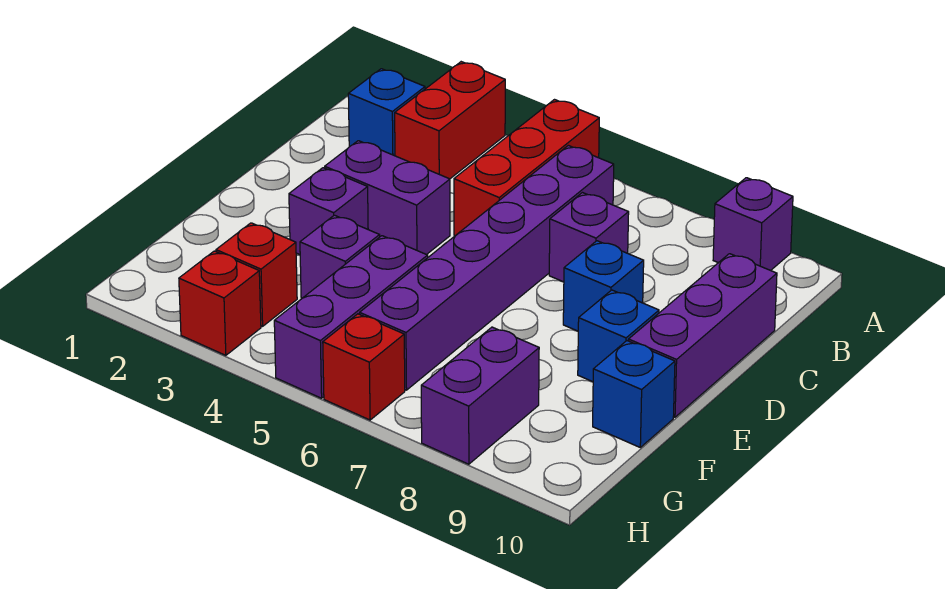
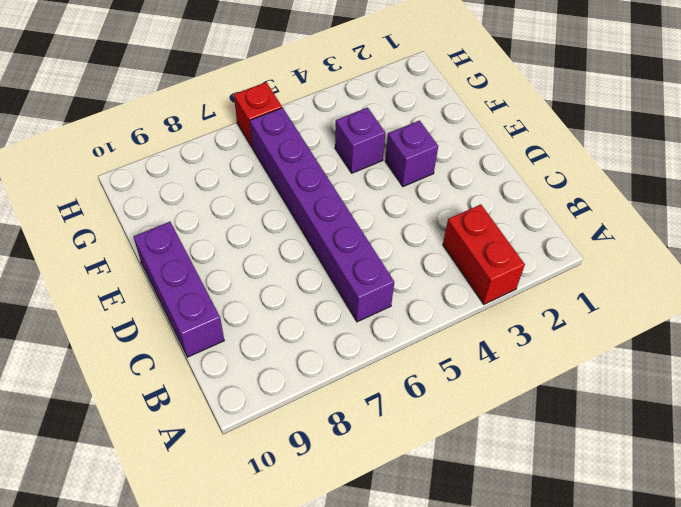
none -> red 1x3 brick [454,100,599,236]
none -> purple 1x1 brick [713,178,793,271]
none -> blue 1x1 brick [348,69,425,156]

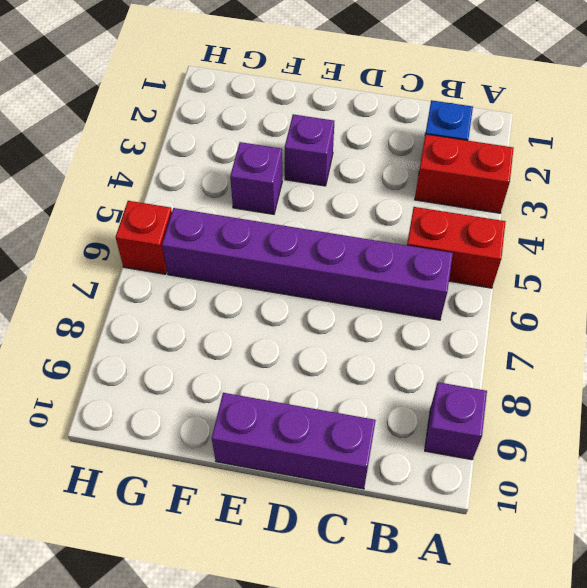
red 1x2 brick [407,207,506,288] -> red 1x3 brick [454,100,599,236]
none -> purple 1x1 brick [549,193,629,282]
none -> purple 1x2 brick [325,141,450,255]
none -> blue 1x1 brick [563,241,644,331]

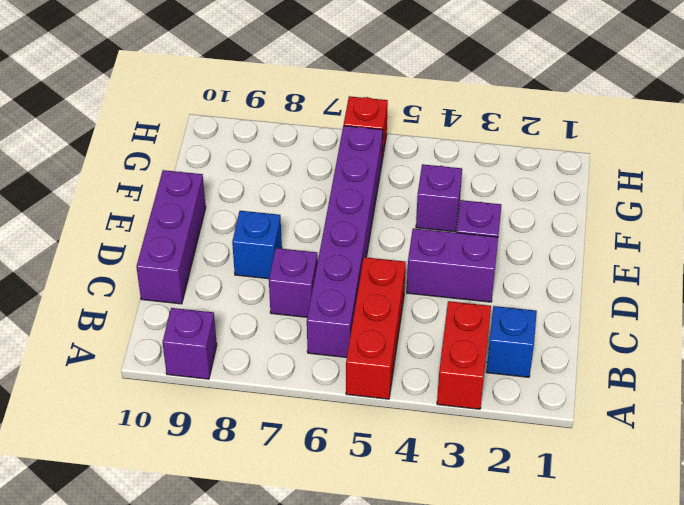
none -> blue 1x1 brick [578,290,659,382]
none -> purple 1x3 brick [274,236,428,398]
none -> blue 1x1 brick [593,341,675,447]

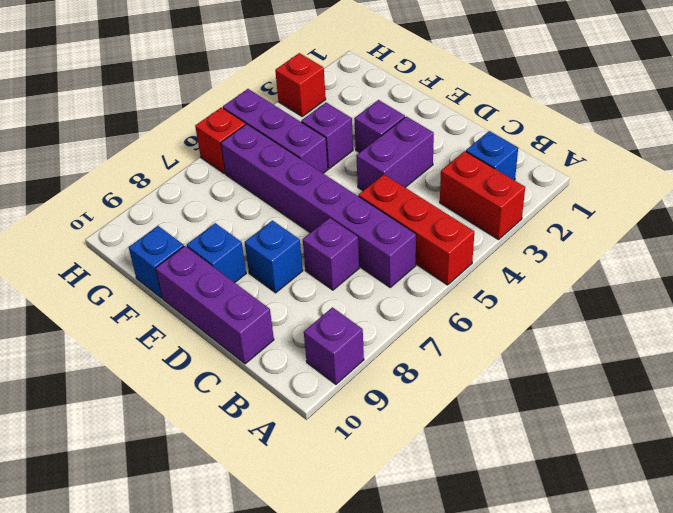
none -> red 1x1 brick [216,223,297,326]
none -> purple 1x2 brick [421,327,539,464]

